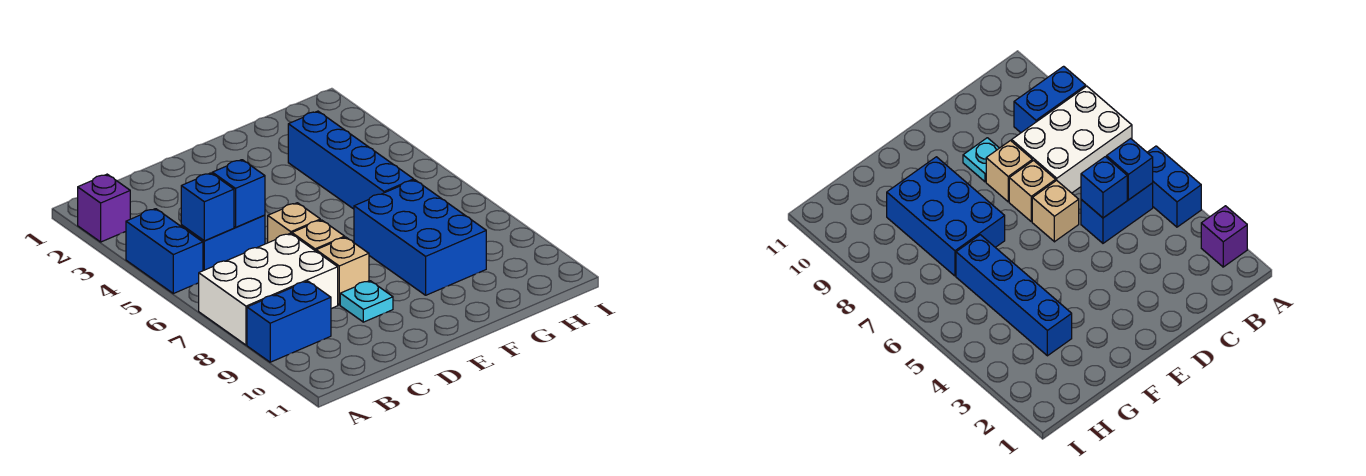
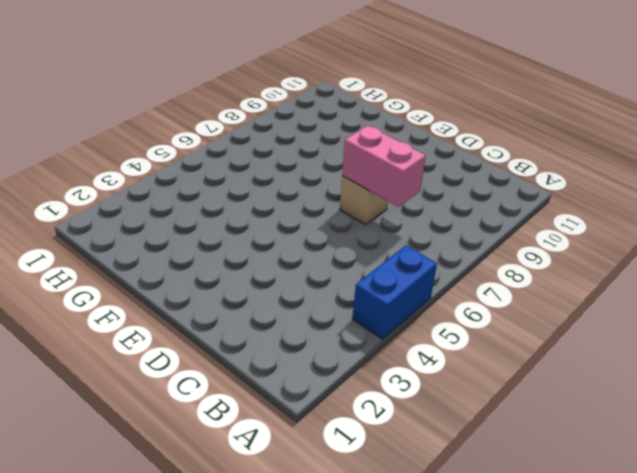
pink 1x2 brick [342,126,426,207] -> none
none -> purple 1x1 brick [78,174,130,242]
none -> white 2x3 brick [199,233,338,345]
none -> blue 1x2 brick [247,281,331,362]

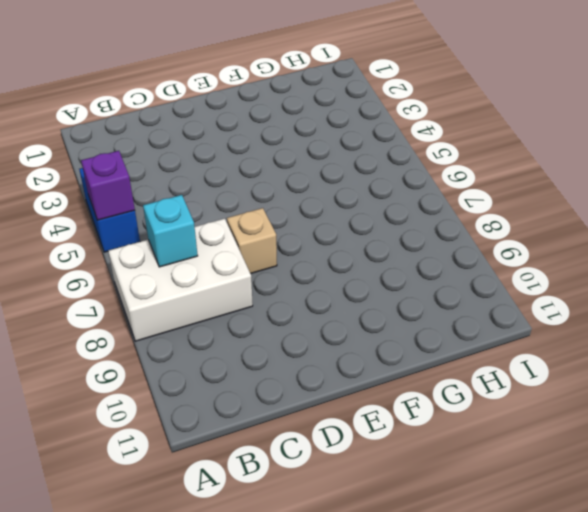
purple 1x1 brick [81,151,135,220] -> purple 1x1 brick moved to [78,174,130,242]
cyan 1x1 brick [143,195,198,267] -> none
none -> blue 1x2 brick [247,281,331,362]
none -> blue 1x2 brick [181,215,265,271]
none -> tan 1x1 brick [268,203,320,243]

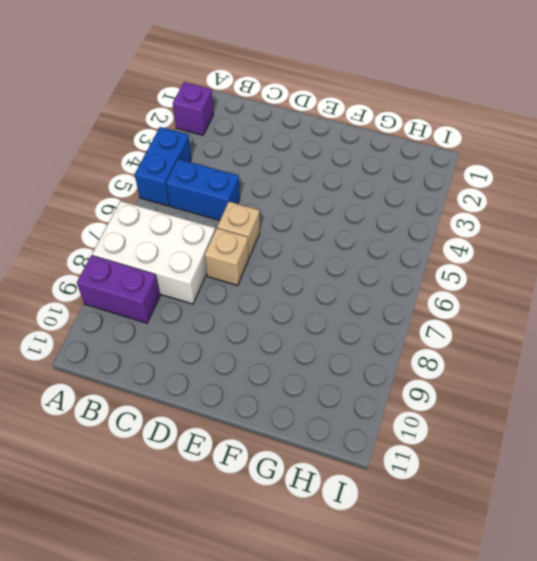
purple 1x2 brick [77,255,160,323] -> blue 1x2 brick [247,281,331,362]
none -> tan 1x1 brick [316,237,369,305]
none -> cyan 1x1 plate [340,281,393,322]
none -> blue 2x3 brick [354,180,486,295]

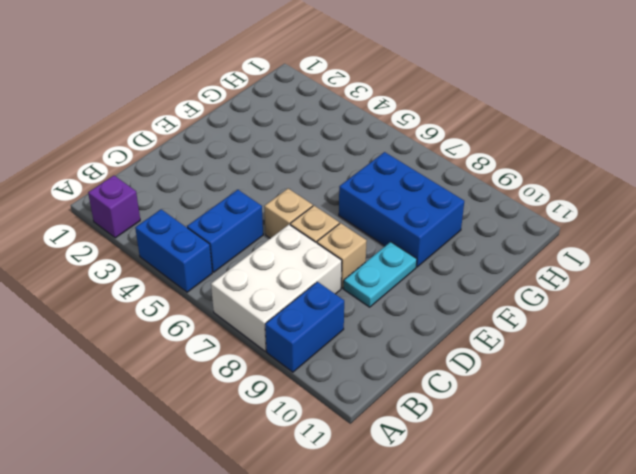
cyan 1x2 plate [344,242,417,307] -> cyan 1x1 plate [340,281,393,322]
none -> blue 1x4 brick [288,111,414,209]
none -> blue 1x1 brick [181,173,234,241]
none -> blue 1x1 brick [212,160,265,227]

